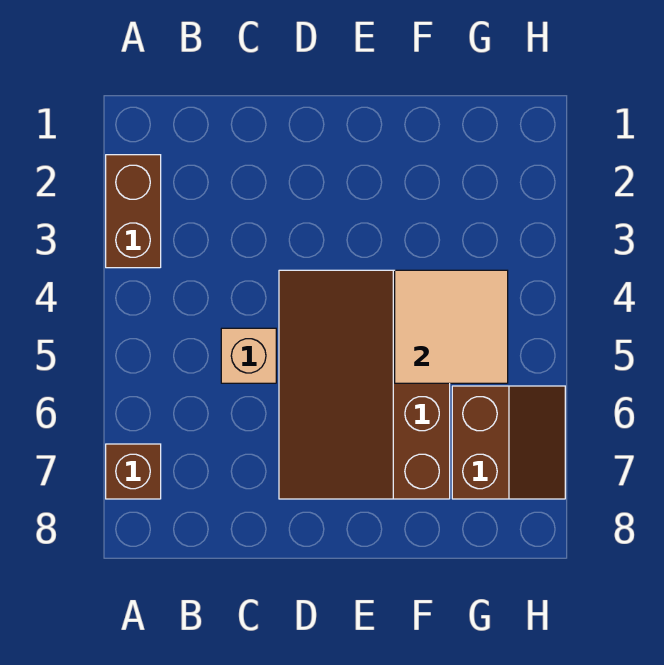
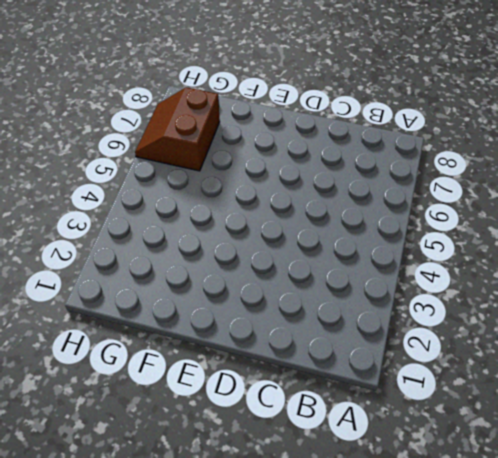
none -> brown 1x2 brick [106,155,161,268]
none -> brown 1x1 brick [106,444,161,499]

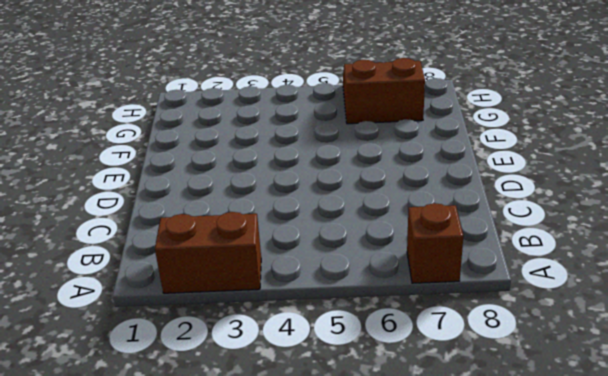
none -> tan 1x1 brick [221,328,276,383]
none -> brown 3x4 slope [279,270,450,499]

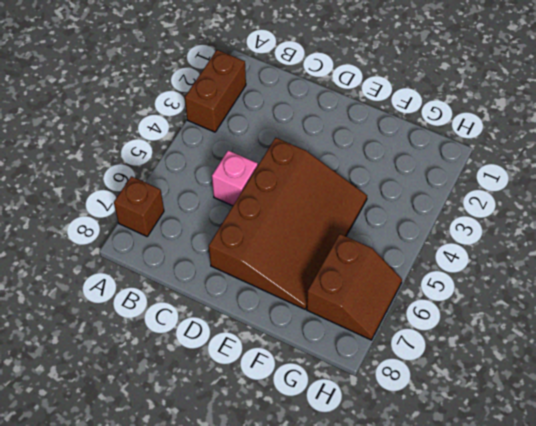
pink 1x1 brick [212,150,258,206] -> tan 1x1 brick [221,328,276,383]
brown 3x4 slope [209,138,367,309] -> brown 3x4 slope turned to [279,270,450,499]
none -> tan 2x2 tile [395,270,508,383]

